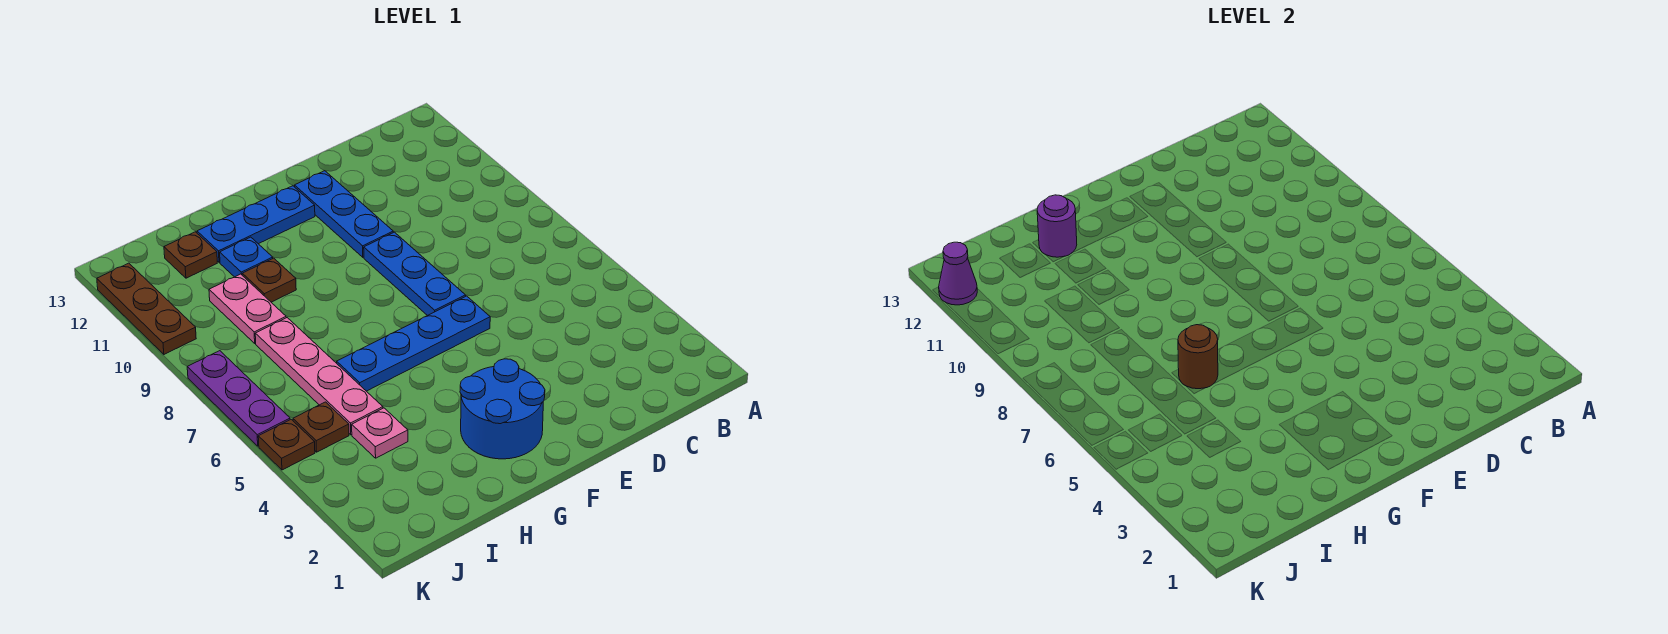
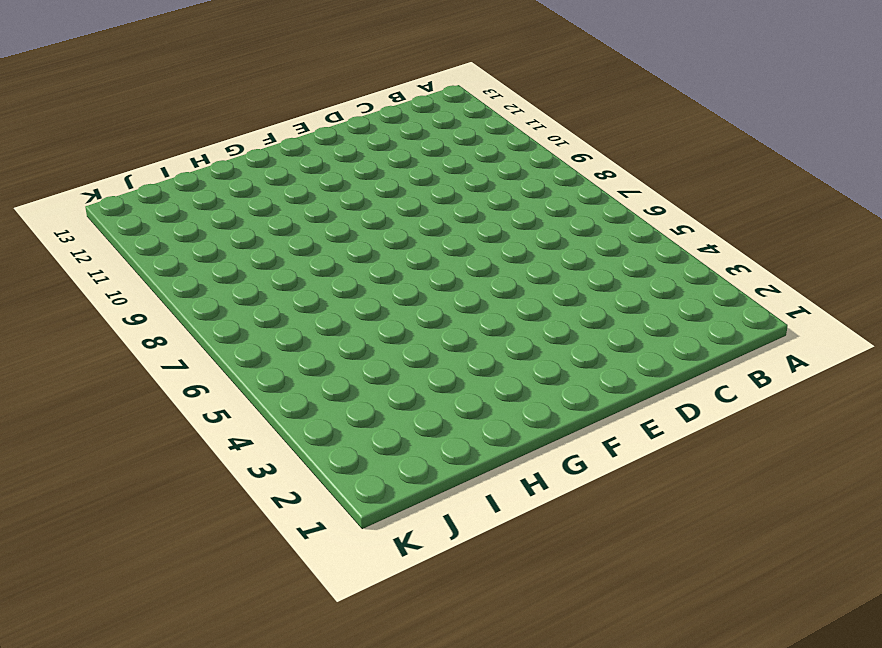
none -> blue 1x4 plate [337,296,490,391]
none -> blue 1x3 plate [364,232,466,316]
none -> blue 1x3 plate [295,171,393,257]

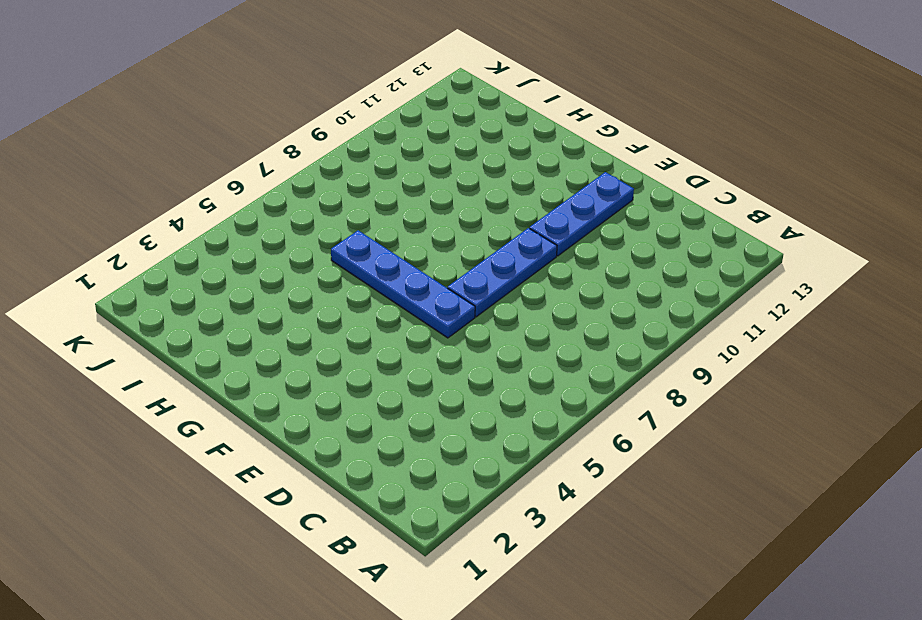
none -> blue 2x2 round brick [460,359,545,459]
none -> blue 1x3 plate [197,186,315,262]
none -> brown 1x1 plate [242,258,296,302]

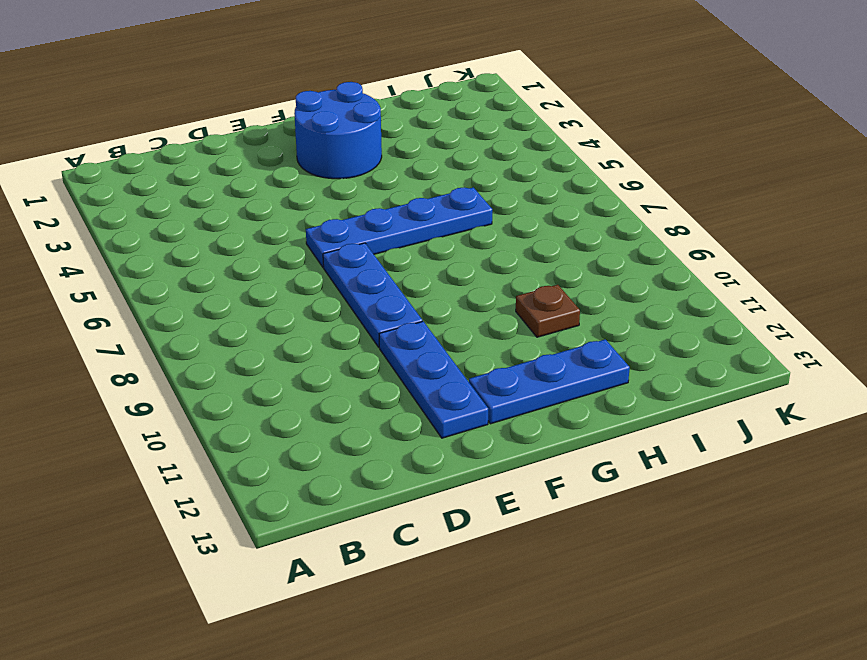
none -> blue 1x1 plate [220,237,273,277]
none -> pink 1x1 plate [352,408,408,458]
none -> pink 1x4 plate [255,318,383,435]

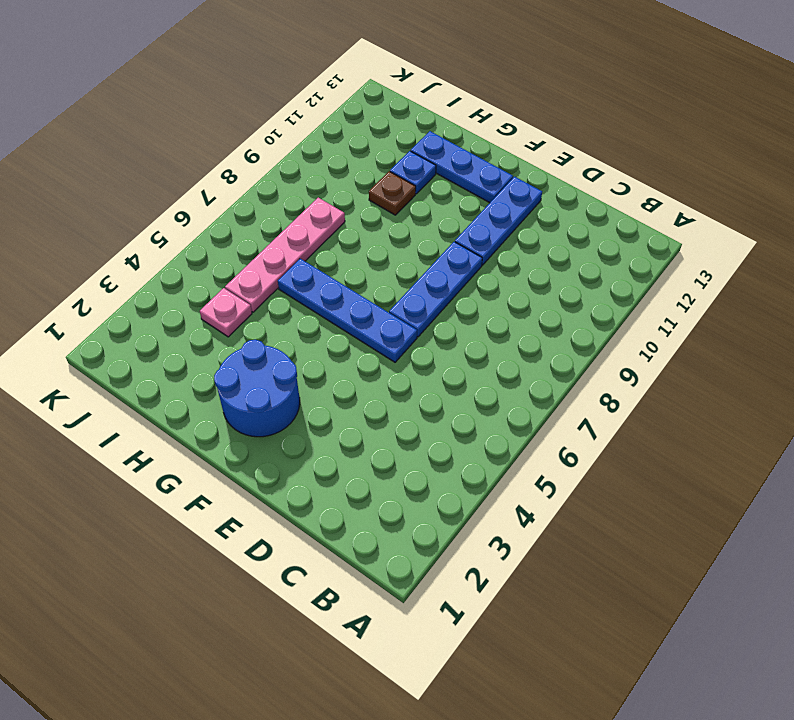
none -> pink 1x2 plate [209,274,286,343]
none -> brown 1x1 plate [164,232,217,278]
none -> brown 1x1 plate [293,402,349,452]

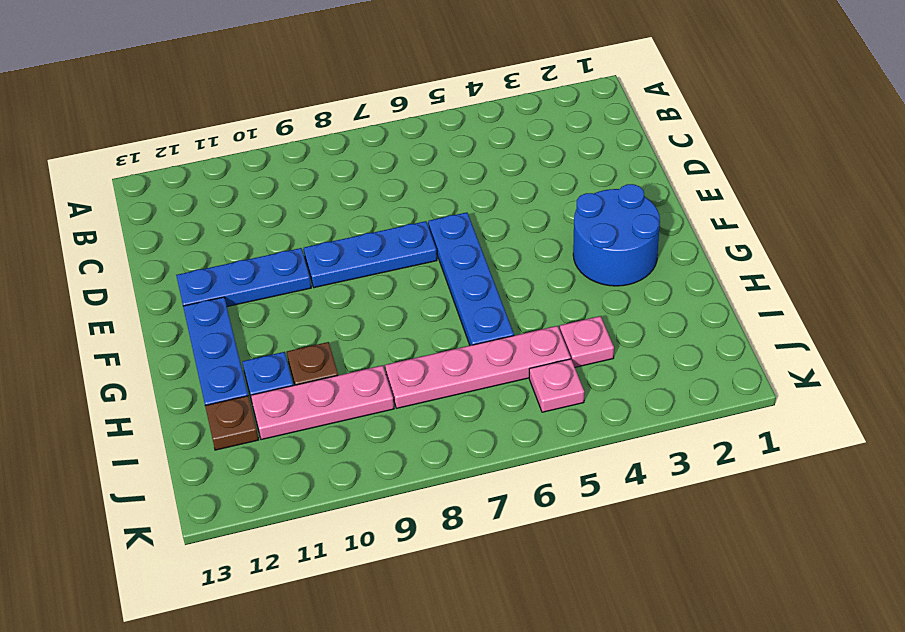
pink 1x3 plate [251,365,394,440] -> pink 1x2 plate [209,274,286,343]
pink 1x1 plate [529,359,584,412] -> brown 1x1 plate [293,402,349,452]
none -> brown 1x1 plate [258,419,315,470]
none -> purple 1x3 plate [187,351,290,446]
none -> brown 1x3 plate [97,263,196,354]

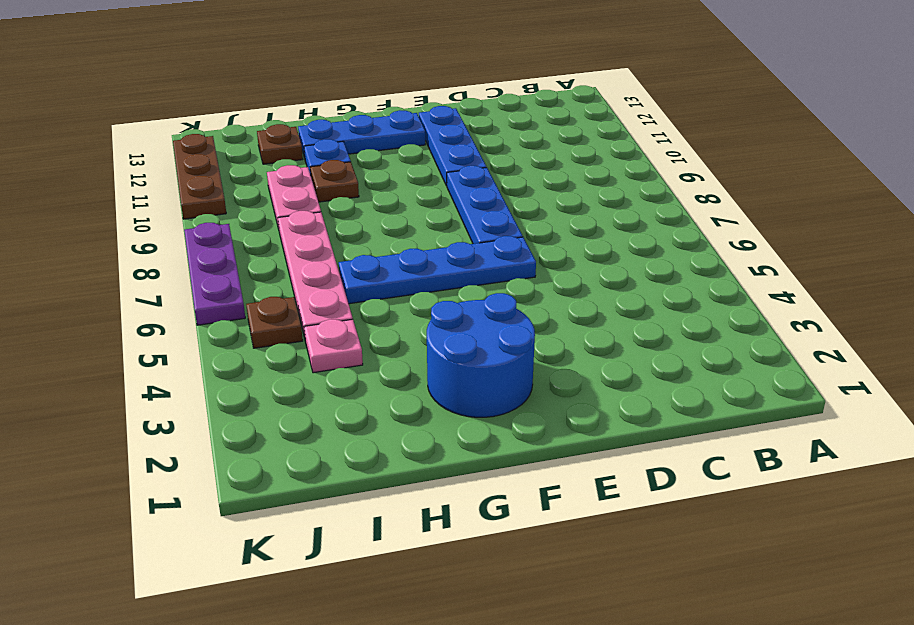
none -> brown 1x1 plate [258,419,315,470]
none -> brown 1x1 round brick [1178,325,1218,389]
none -> purple 1x1 round brick [1037,195,1077,257]

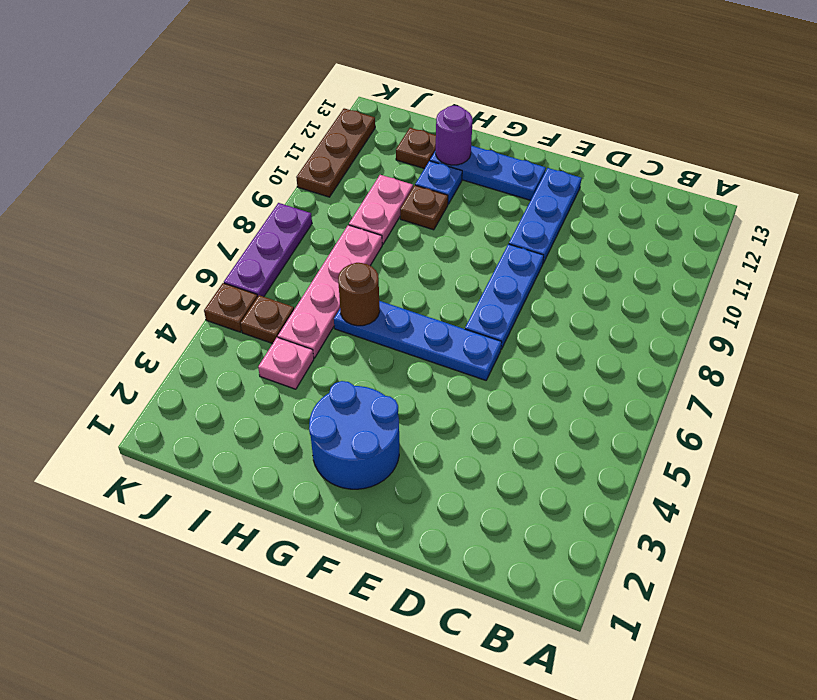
none -> purple 1x1 cone [939,242,977,305]

